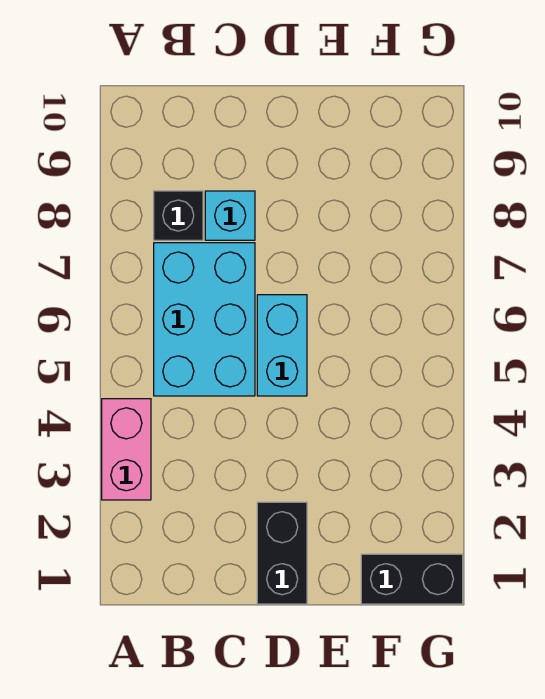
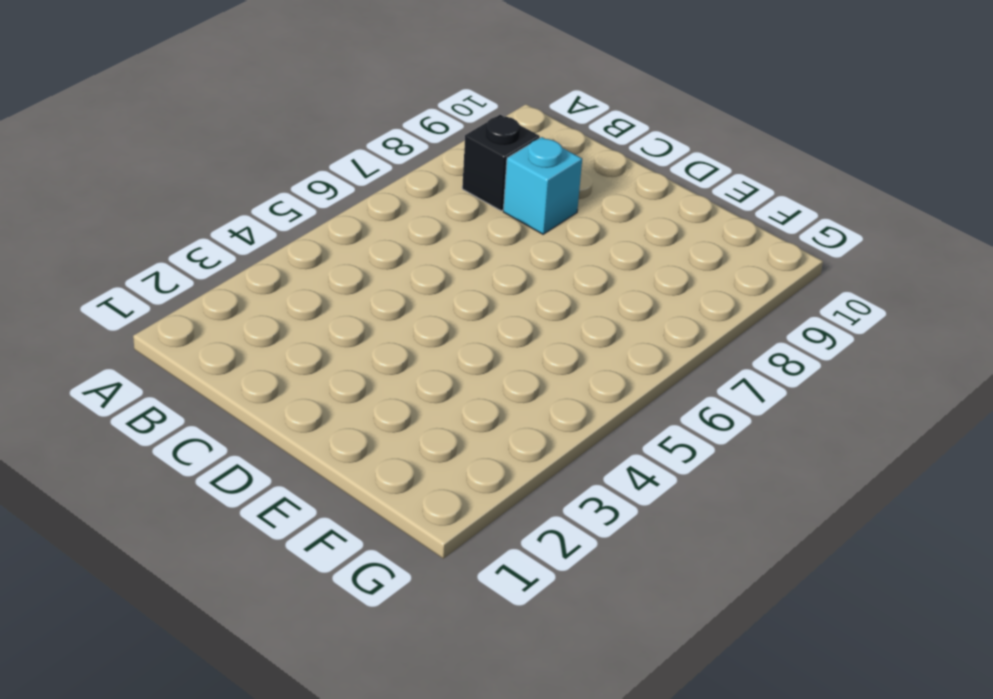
none -> pink 1x2 brick [102,399,151,500]
none -> cyan 2x3 brick [154,243,255,396]

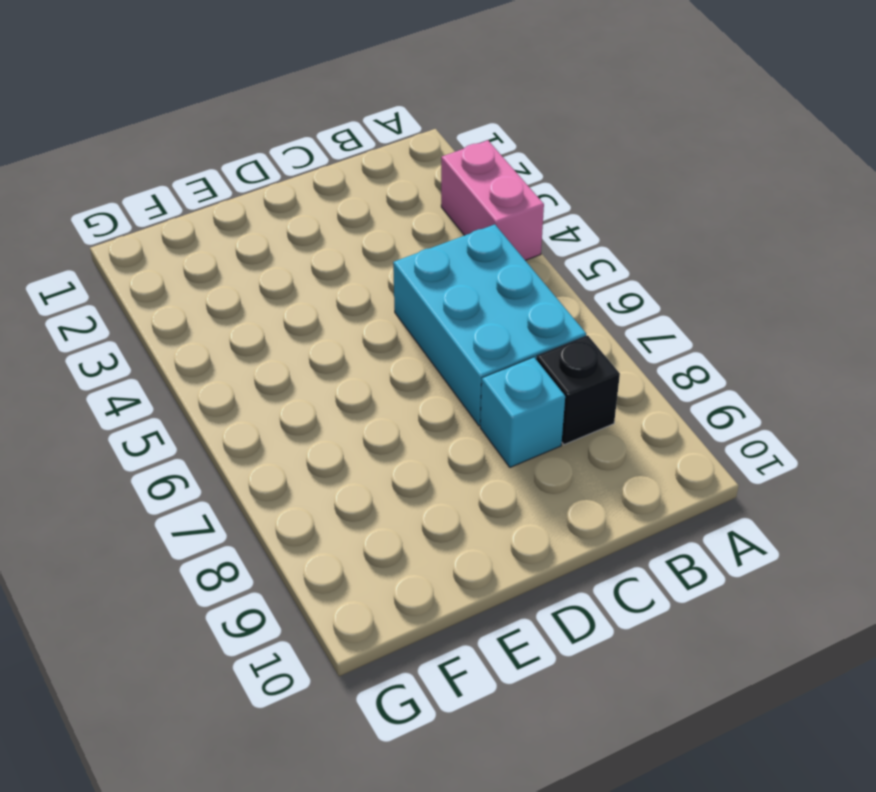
none -> black 1x2 brick [257,502,307,604]
none -> cyan 1x2 brick [257,295,307,396]

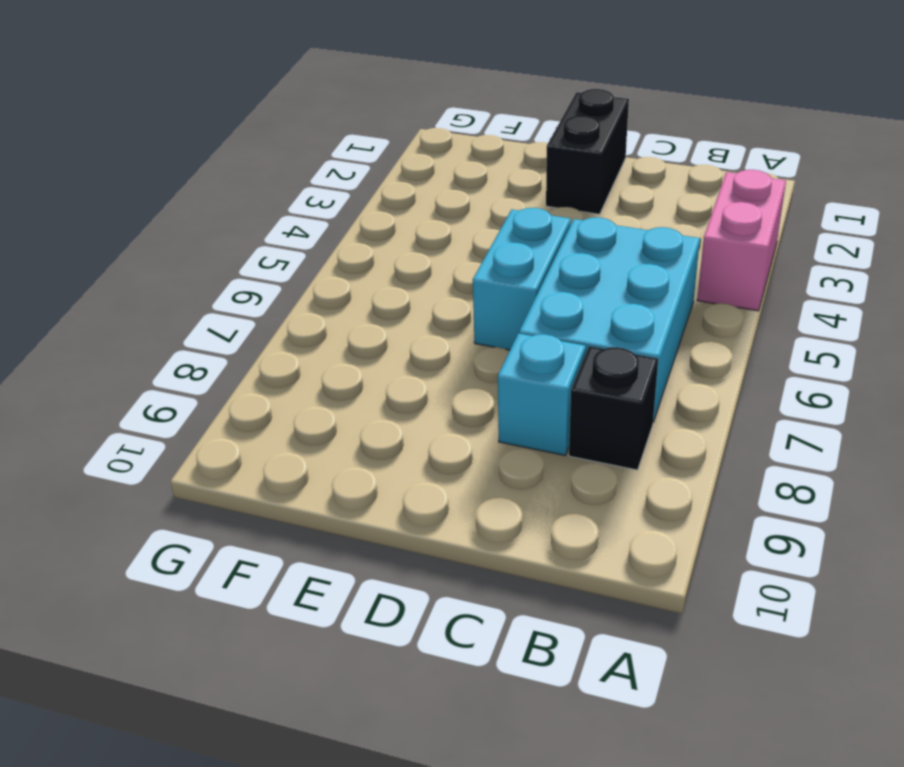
none -> black 1x2 brick [361,554,463,604]

